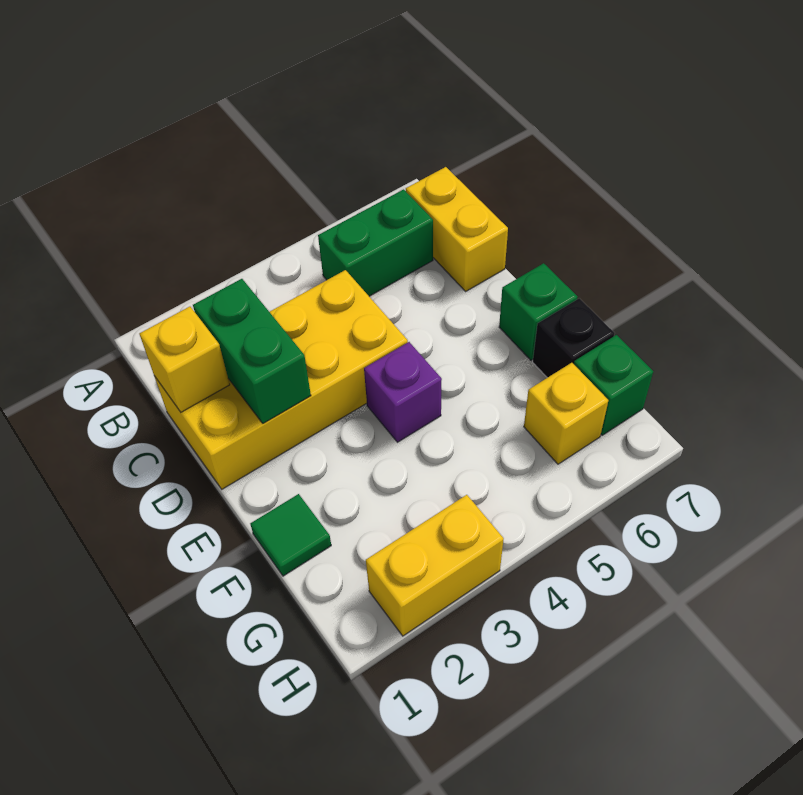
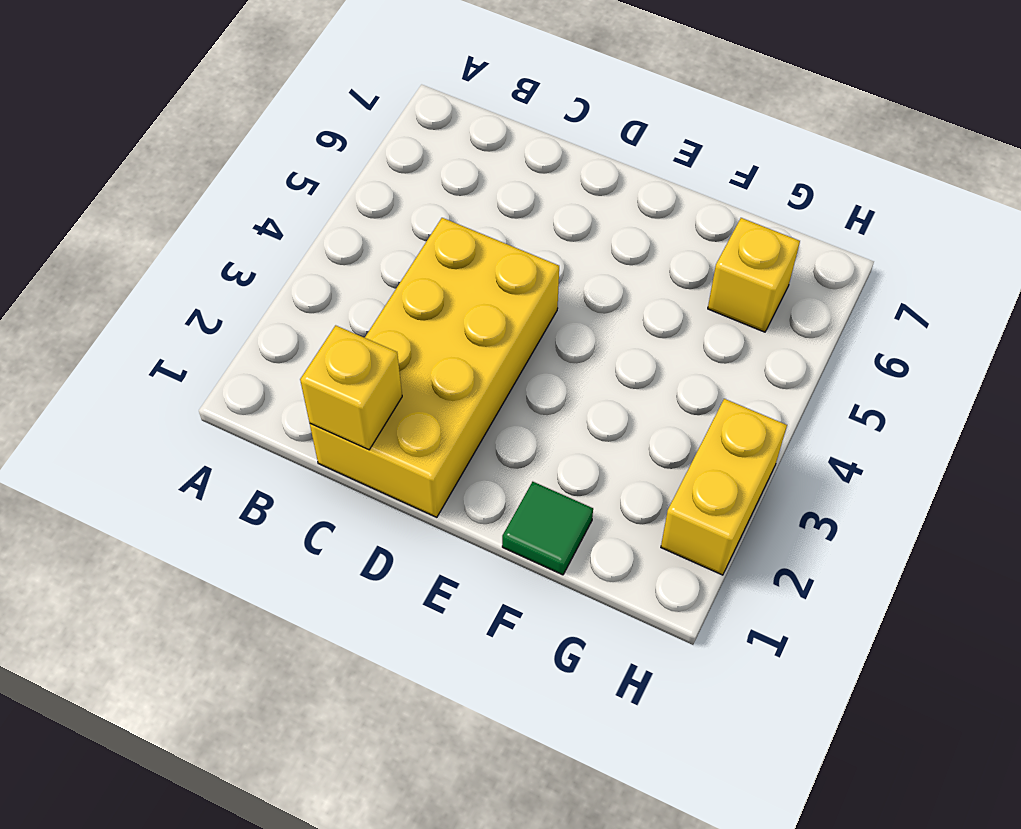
none -> green 1x2 brick [318,189,433,296]
none -> yellow 1x2 brick [406,167,508,291]
none -> purple 1x1 brick [364,342,442,442]

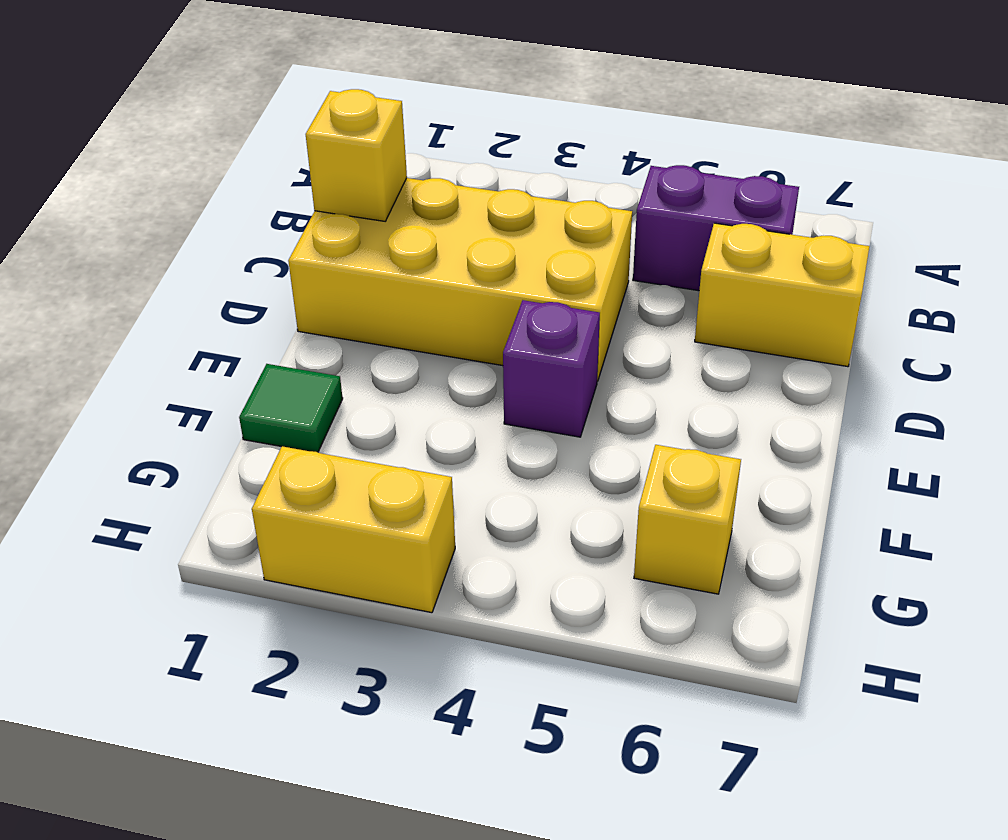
purple 1x2 brick [633,165,799,291] -> green 1x2 brick [318,189,433,296]
yellow 1x2 brick [695,223,869,367] -> yellow 1x2 brick turned to [406,167,508,291]
none -> green 1x1 brick [499,263,577,360]
none -> black 1x1 brick [533,298,615,378]
none -> green 1x1 brick [574,335,653,435]

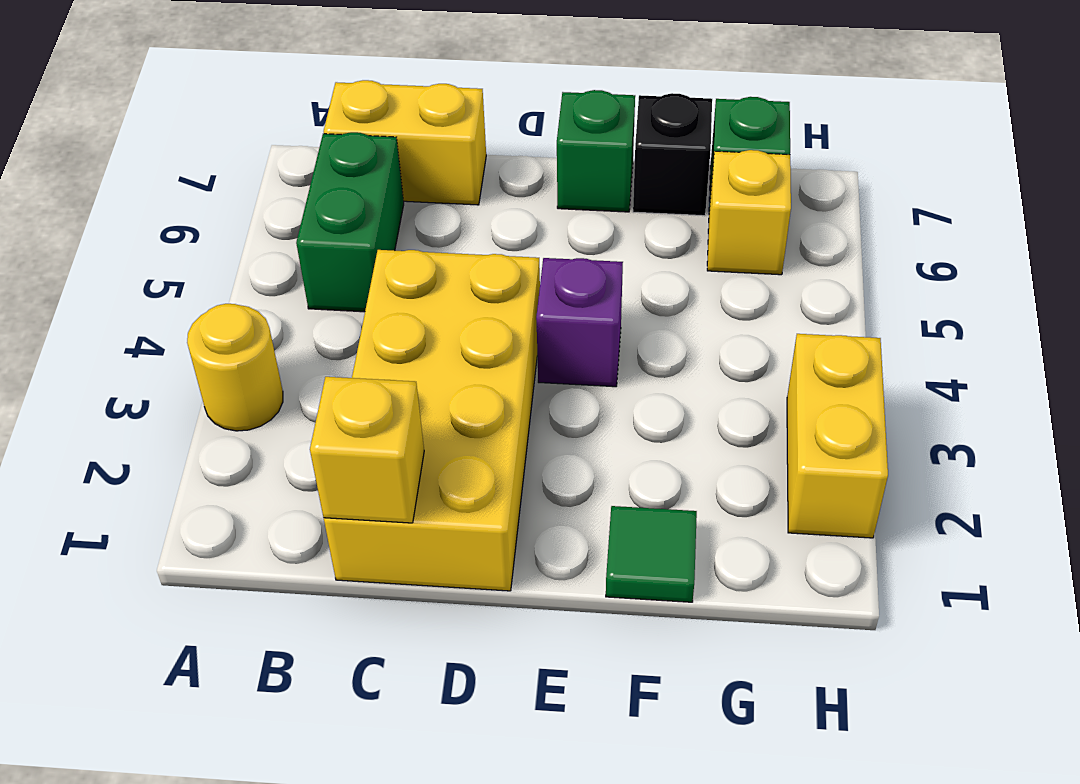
yellow 1x1 round brick [187,304,283,431] -> none
none -> green 1x2 brick [193,279,311,423]

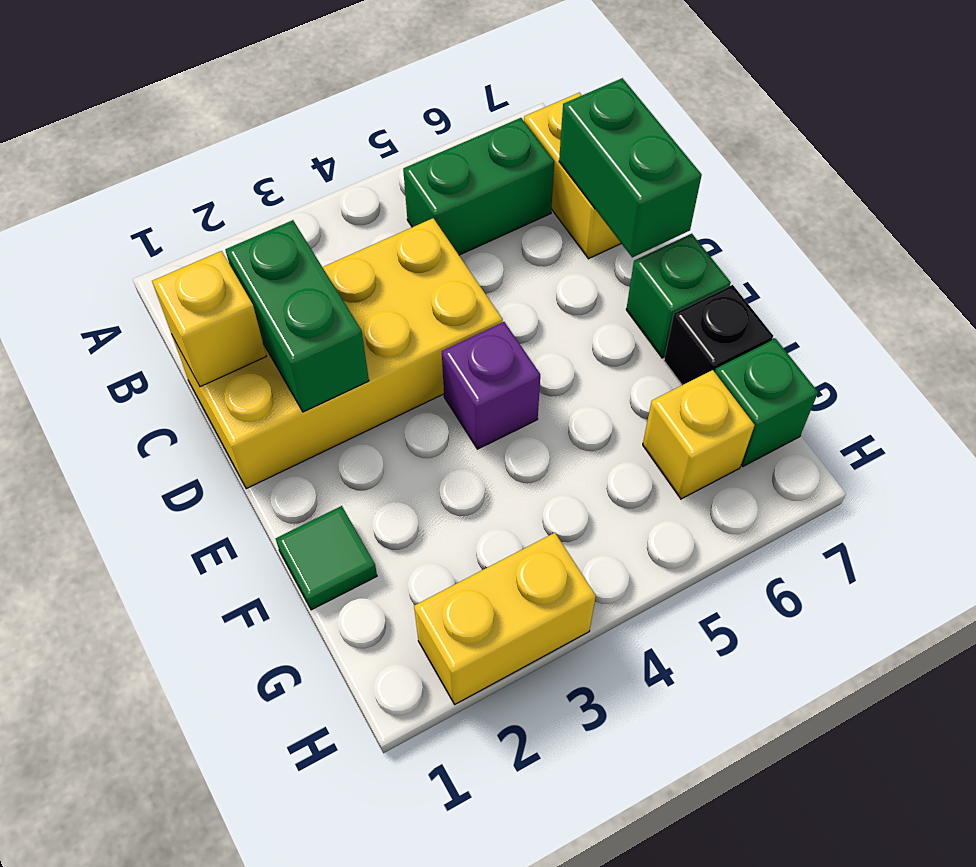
green 1x2 brick [559,78,702,257] -> none

